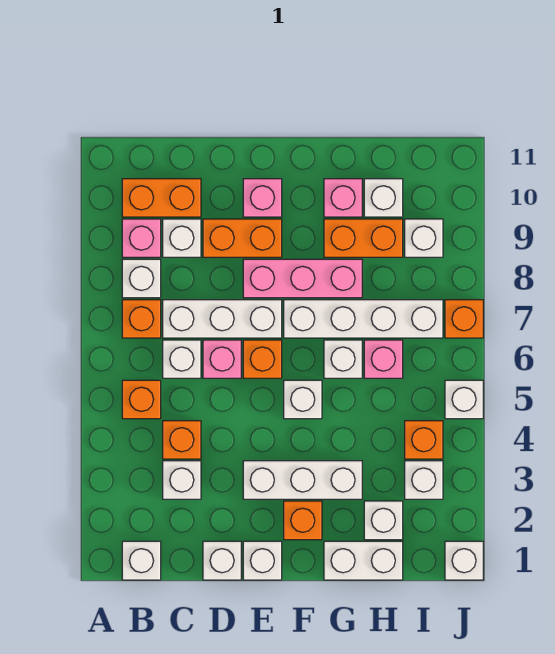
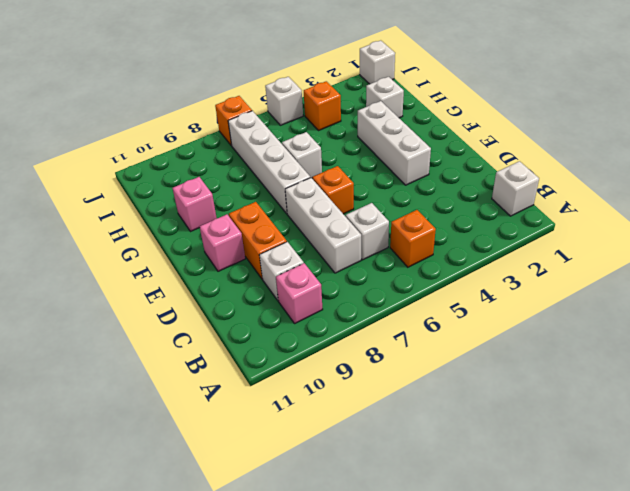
none -> orange 1x1 brick [122,300,161,338]
none -> white 1x1 brick [122,259,161,298]
none -> orange 1x2 brick [122,179,201,217]
none -> white 1x1 brick [163,461,201,499]

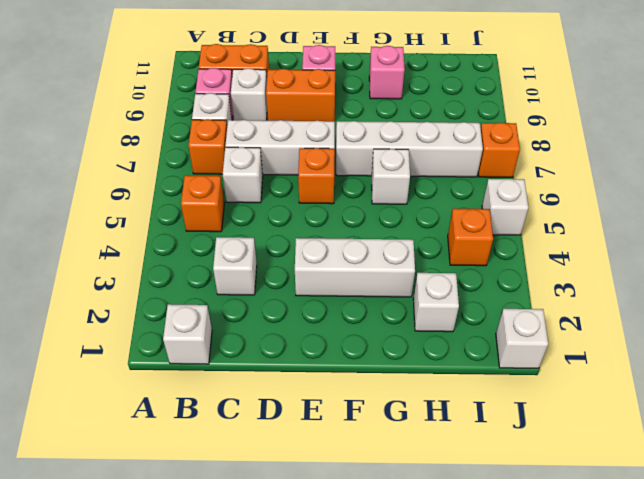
none -> orange 1x1 brick [163,421,201,459]
none -> white 1x1 brick [203,541,241,580]
none -> pink 1x1 brick [203,340,241,378]
none -> white 1x1 brick [243,541,282,580]

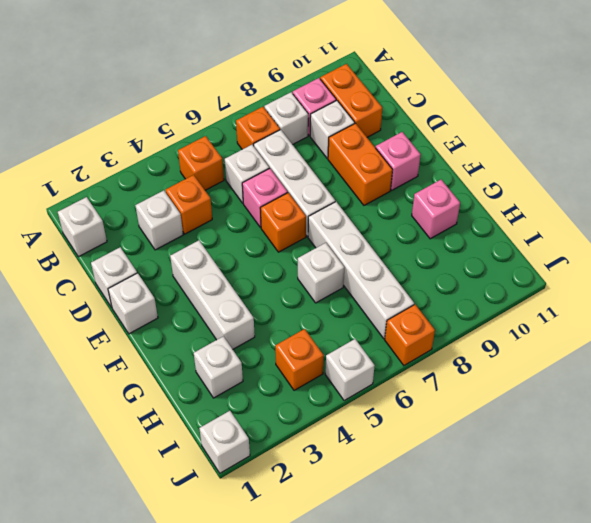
none -> pink 1x3 brick [243,259,362,298]
none -> orange 1x1 brick [284,501,322,540]
none -> white 1x1 brick [284,380,322,419]
none -> white 1x2 brick [324,541,403,580]

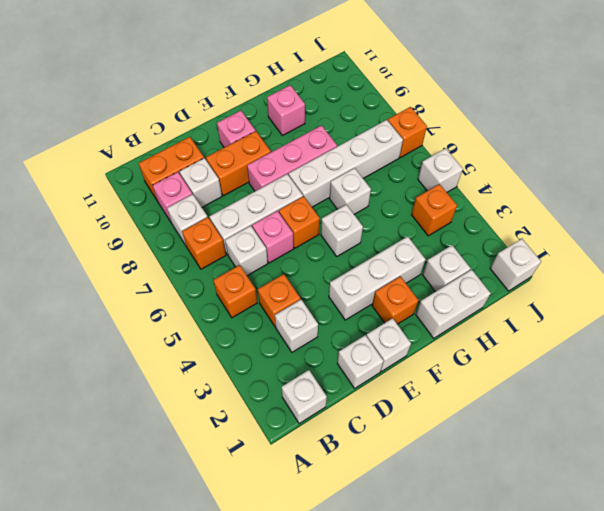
none -> orange 1x2 brick [324,219,403,257]
none -> pink 1x1 brick [364,340,403,378]
none -> white 1x1 brick [364,179,403,217]
none -> white 1x1 brick [405,461,443,499]

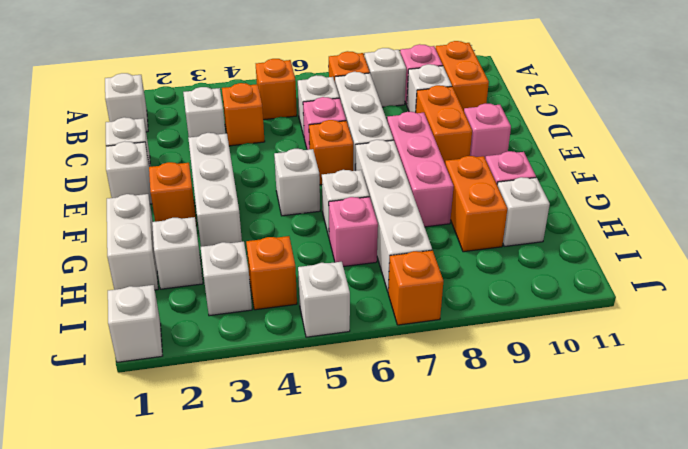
none -> white 1x1 brick [405,219,443,257]

